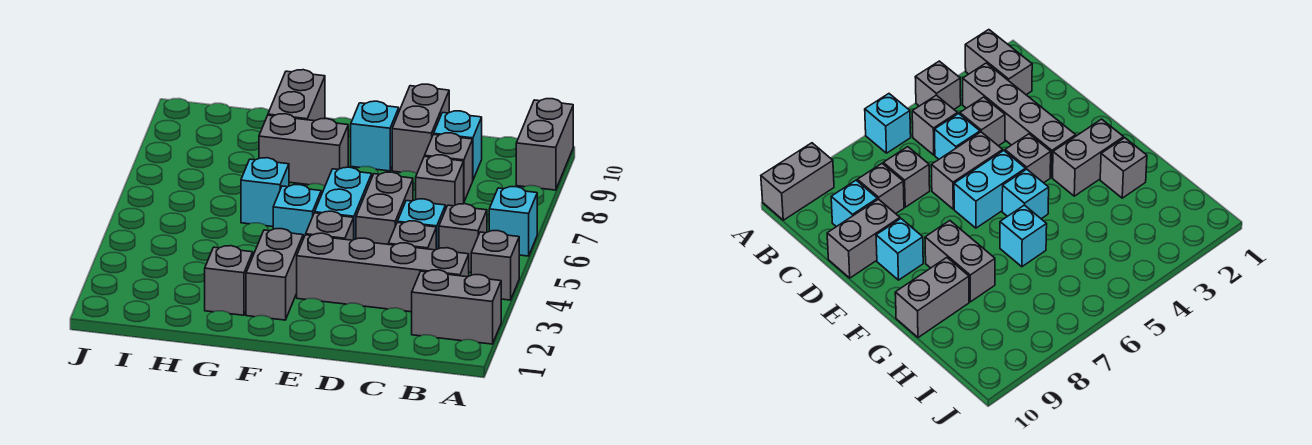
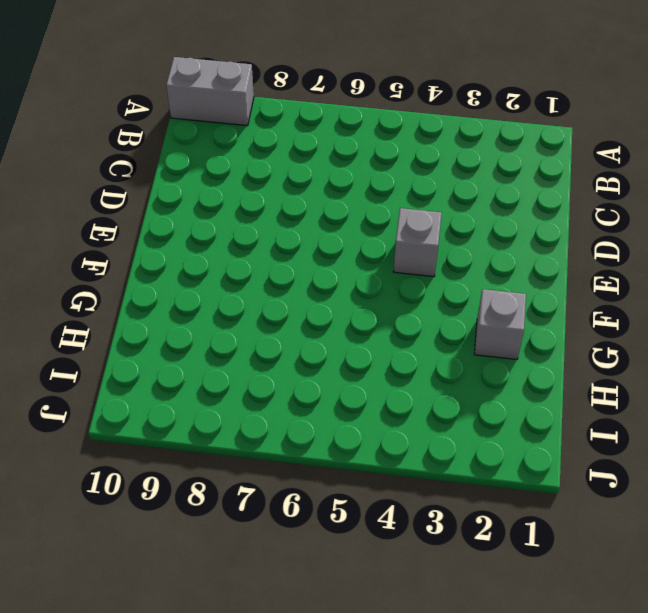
none -> grey 1x2 brick [412,270,501,344]
none -> grey 1x1 brick [471,231,519,300]
none -> cyan 1x1 brick [489,187,537,256]

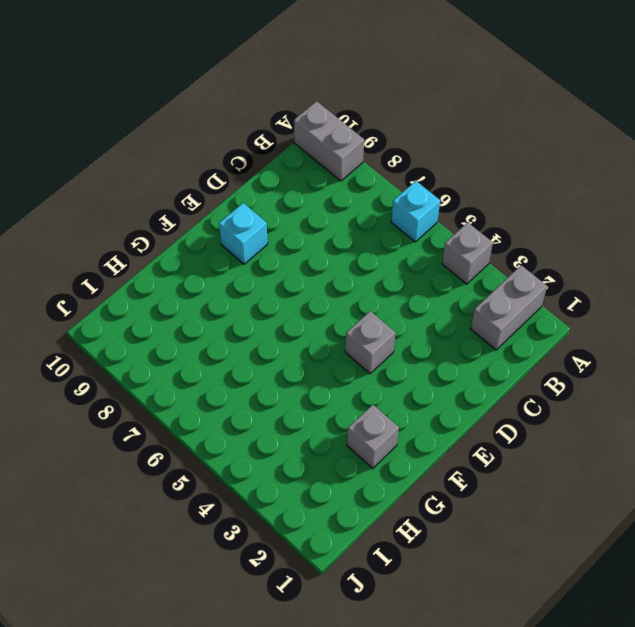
none -> grey 1x4 brick [297,233,469,312]
none -> grey 1x1 brick [439,204,487,273]
none -> grey 1x1 brick [388,221,436,250]

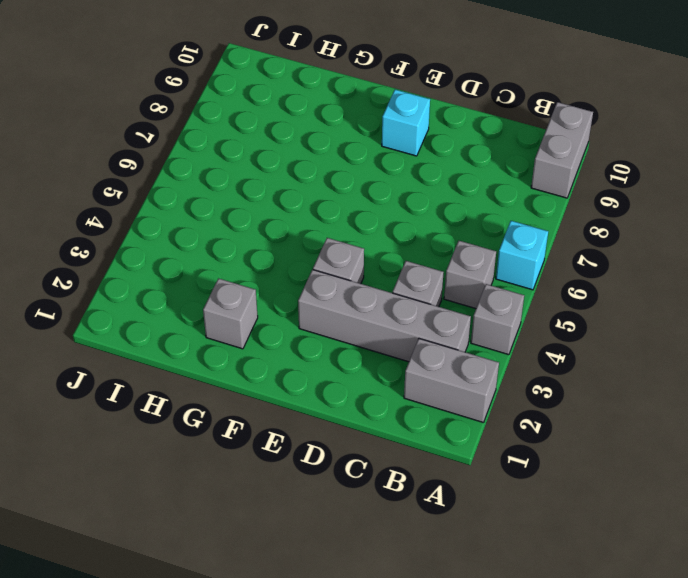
none -> cyan 1x1 brick [397,199,445,249]
none -> grey 1x1 brick [416,155,464,210]
none -> grey 1x1 brick [425,133,473,201]

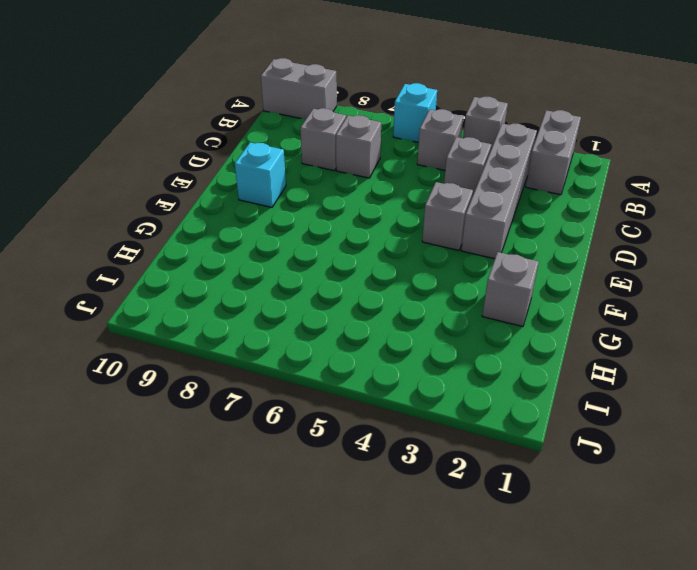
none -> cyan 1x1 brick [397,199,445,249]
none -> cyan 1x1 brick [434,111,482,179]
none -> grey 1x2 brick [356,172,413,244]

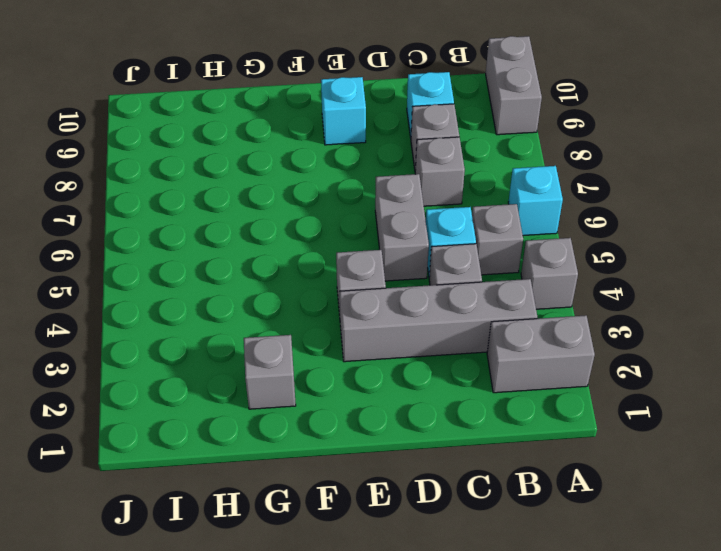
none -> grey 1x2 brick [392,84,449,174]
none -> cyan 1x2 brick [315,167,372,240]
none -> grey 1x2 brick [246,229,303,320]

